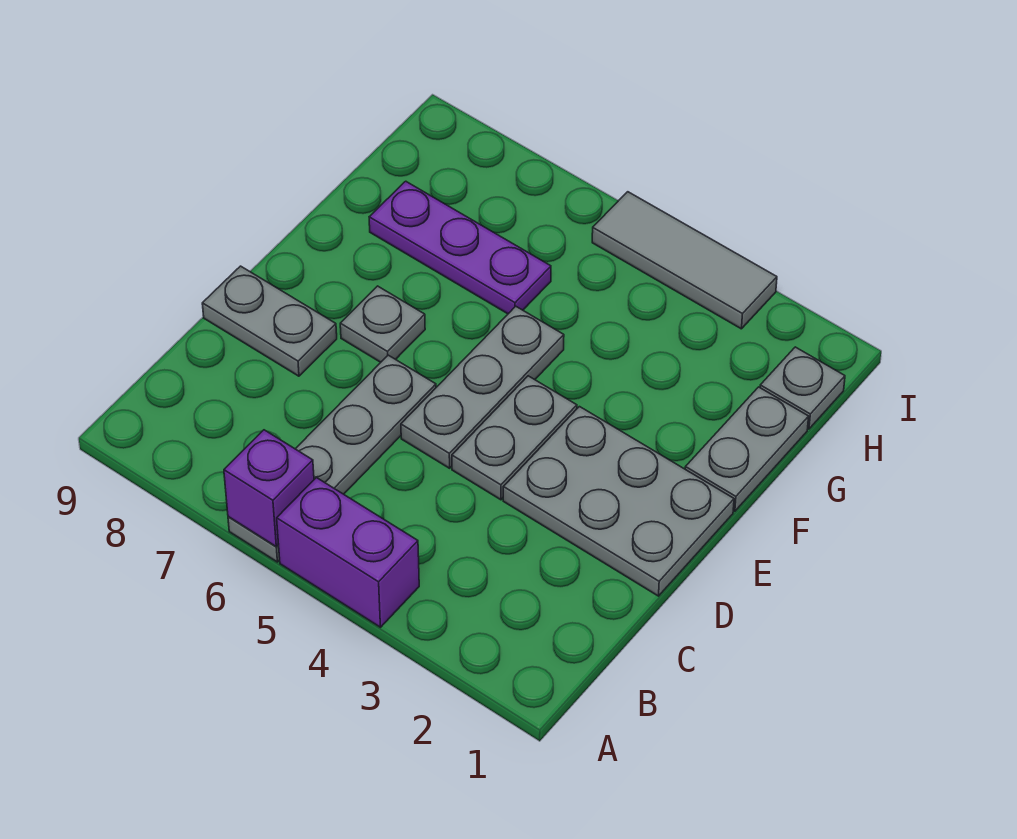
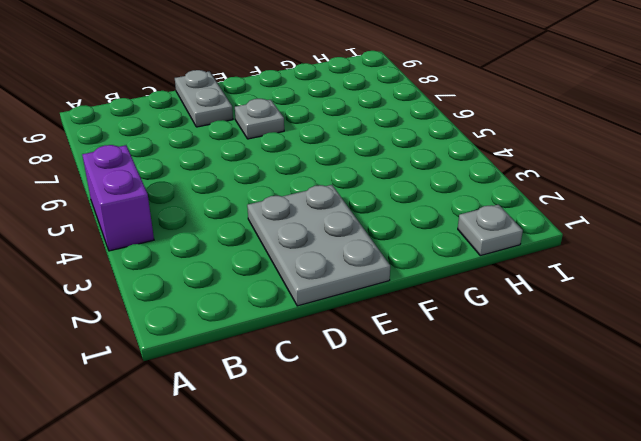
none -> grey 1x4 plate [228,355,436,562]
none -> grey 1x2 plate [452,376,577,500]
none -> grey 1x3 plate [401,306,564,468]

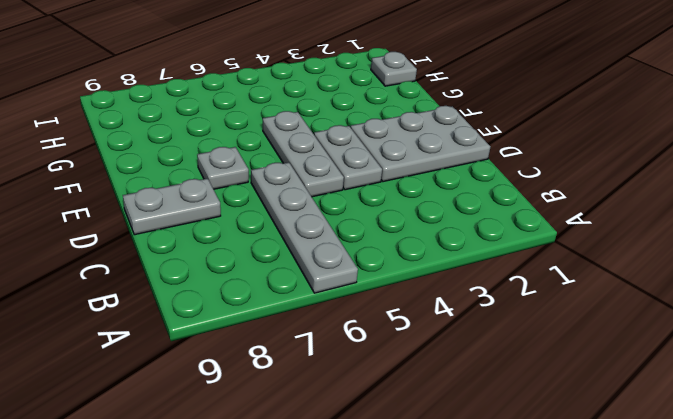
none -> purple 1x2 brick [277,478,419,627]
none -> grey 1x2 plate [685,387,809,511]
none -> purple 1x3 plate [369,181,551,314]

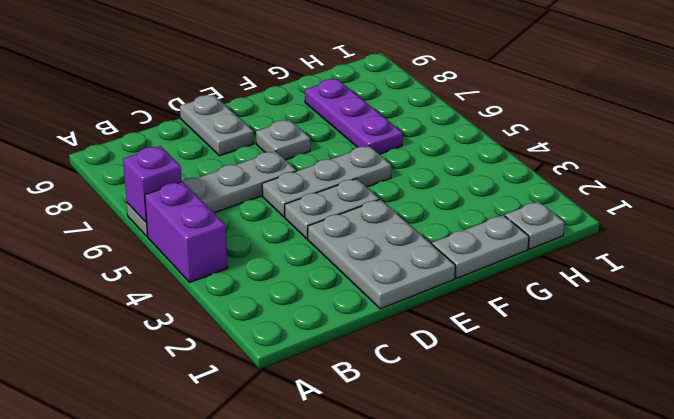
none -> grey 1x3 tile [592,192,777,329]

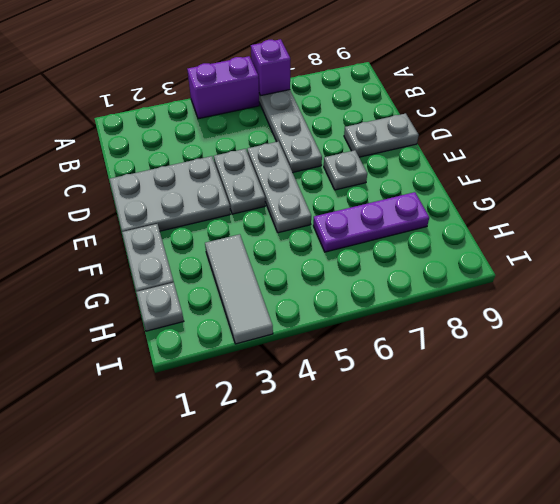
grey 1x3 tile [205,234,273,344] -> grey 1x3 tile turned to [592,192,777,329]

